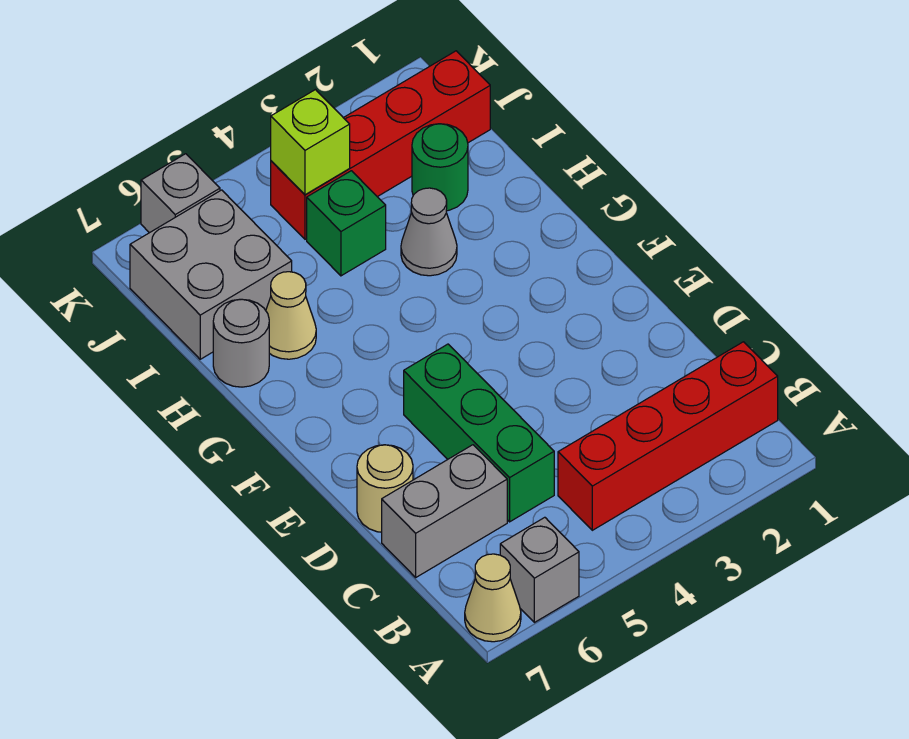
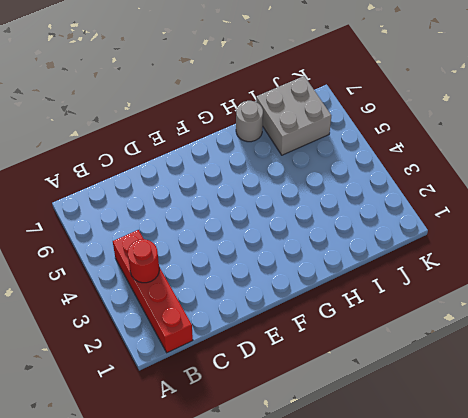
red 1x1 round brick [128,239,159,283] -> none
none -> grey 1x1 brick [500,517,579,622]
none -> tan 1x1 cone [465,554,521,642]
none -> green 1x3 brick [404,344,554,522]

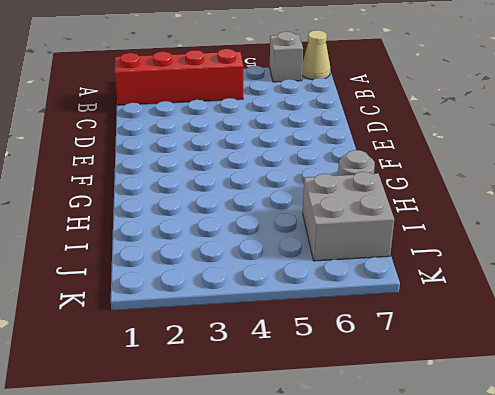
none -> green 1x3 brick [404,344,554,522]
none -> grey 1x2 brick [382,445,507,577]
none -> tan 1x1 round brick [357,445,413,532]

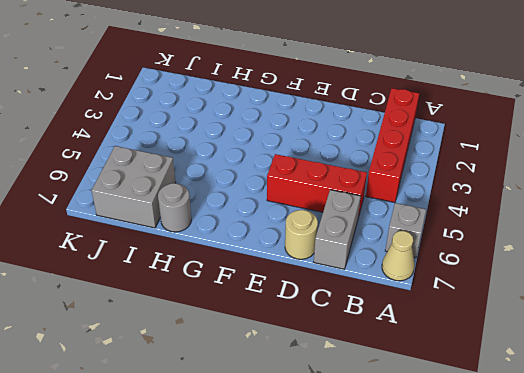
red 1x3 brick [267,154,367,217] -> green 1x3 brick [404,344,554,522]
none -> grey 1x1 cone [401,188,457,276]
none -> tan 1x1 cone [266,272,316,359]
none -> green 1x1 round brick [412,124,468,211]

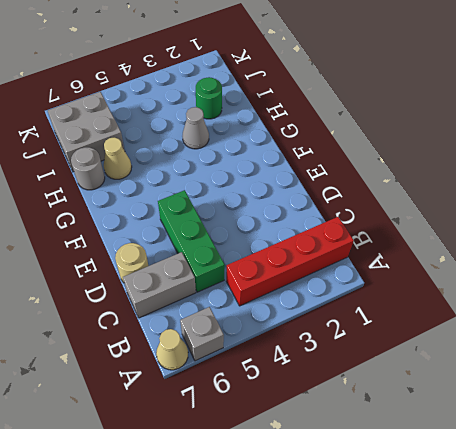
none -> green 1x1 brick [307,171,386,276]
none -> red 1x4 brick [271,51,490,239]
none -> grey 1x1 brick [141,154,220,233]

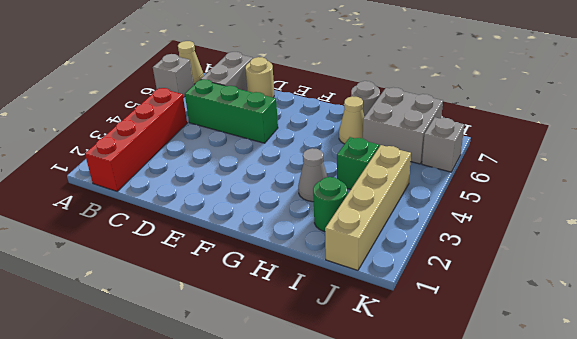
tan 1x4 brick [325,145,411,270] -> red 1x4 brick [271,51,490,239]
none -> lime 1x1 brick [271,90,350,195]

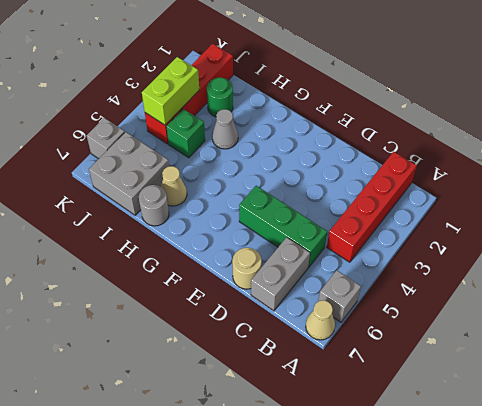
lime 1x2 brick [142,57,199,125] -> lime 1x1 brick [271,90,350,195]

